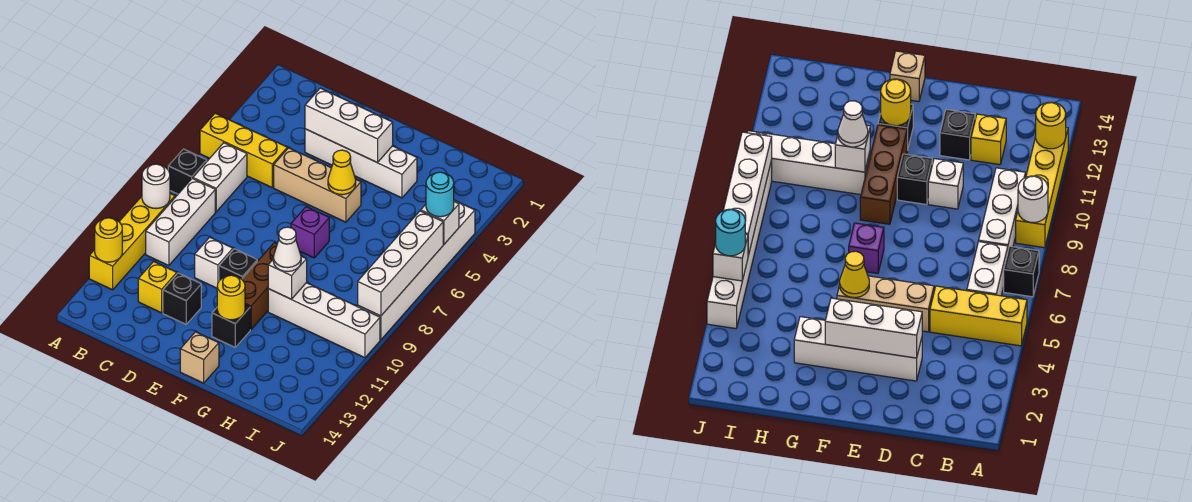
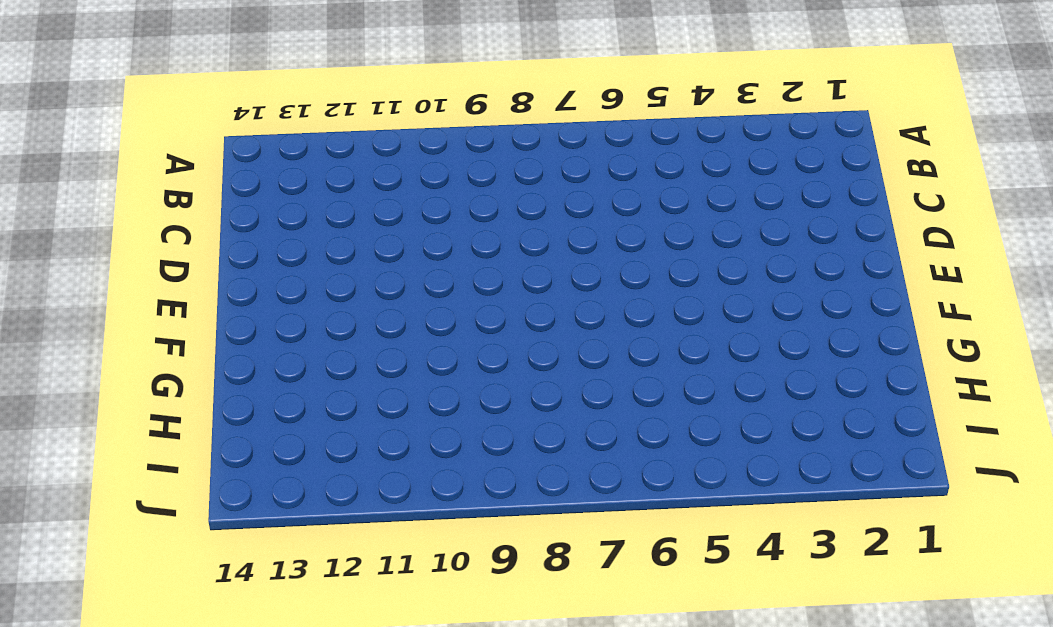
none -> yellow 1x3 brick [200,113,287,187]
none -> black 1x1 brick [168,149,207,194]
none -> yellow 1x4 brick [89,193,175,290]

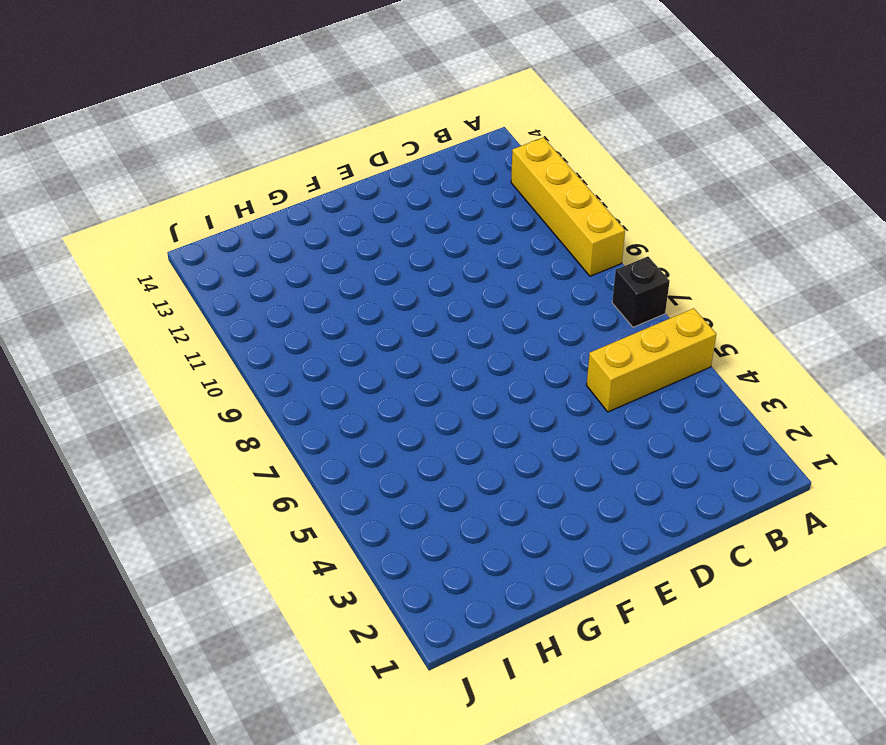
none -> white 1x2 brick [193,143,247,212]
none -> white 1x3 brick [146,178,215,266]
none -> yellow 1x1 brick [138,262,177,313]

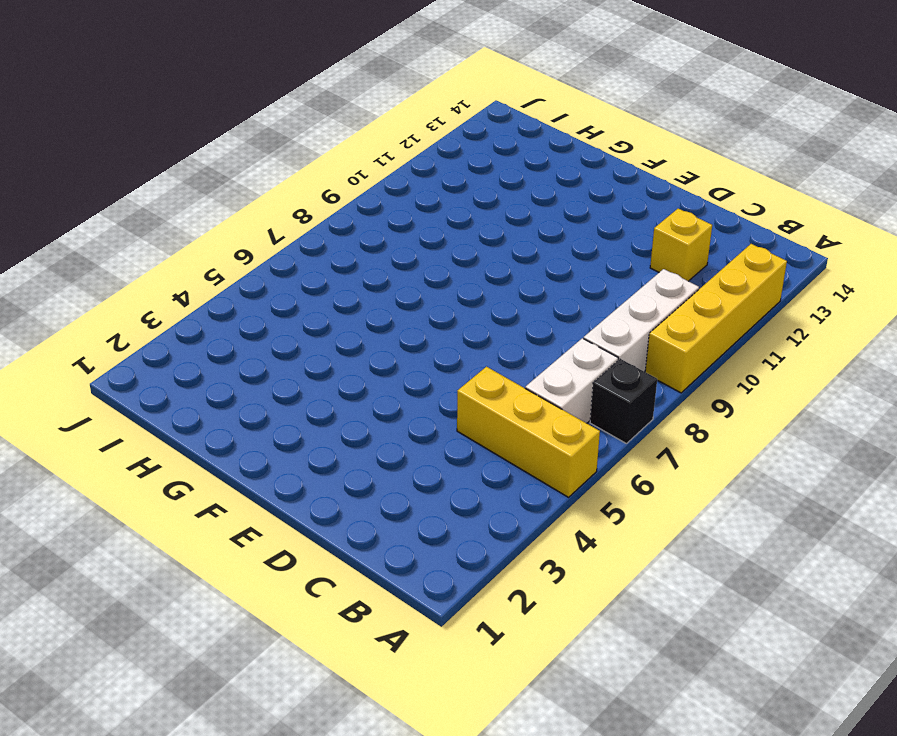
none -> white 1x4 brick [305,129,417,198]
none -> tan 1x3 brick [274,148,361,222]
none -> white 1x1 brick [195,237,233,288]

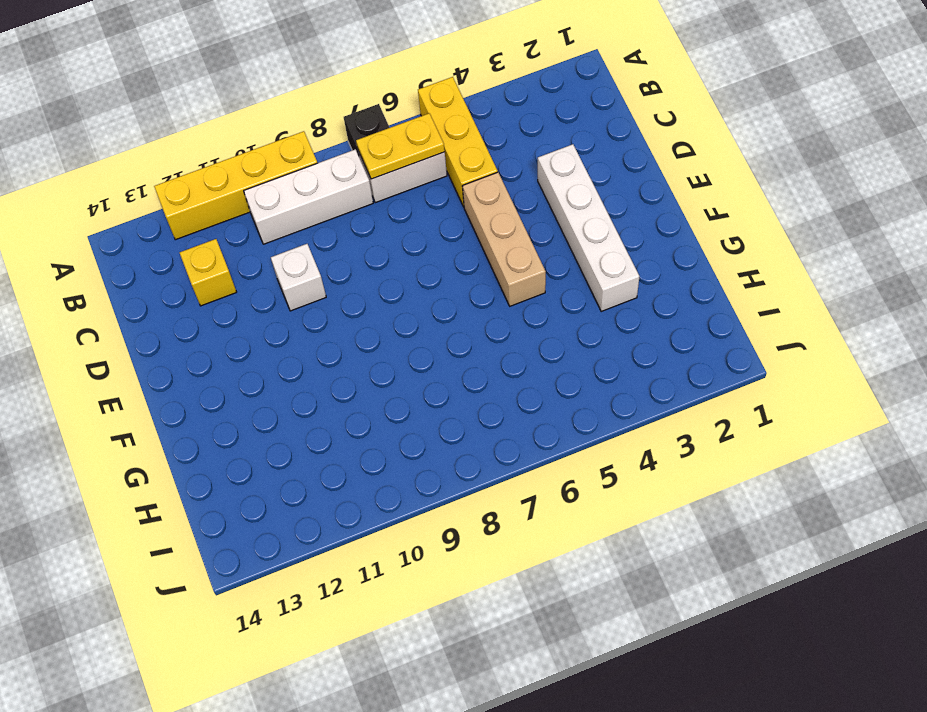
yellow 1x2 plate [356,113,445,179] -> none
none -> black 1x1 brick [163,273,201,324]
none -> black 1x1 brick [219,249,257,281]
none -> purple 1x1 brick [291,207,329,258]

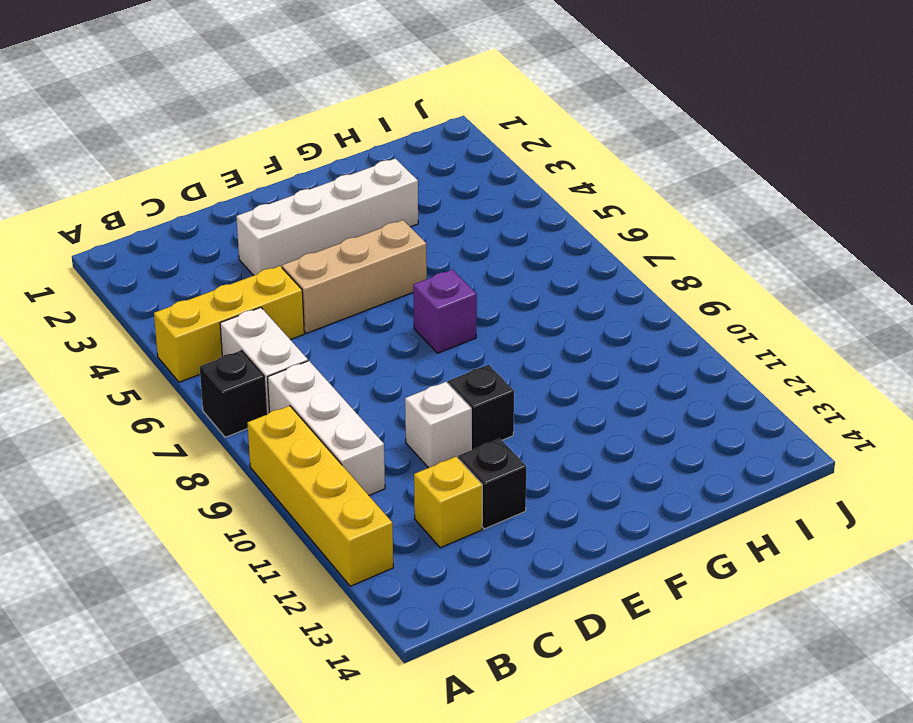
none -> brown 1x3 brick [242,242,277,329]
none -> black 1x1 brick [212,305,250,347]
none -> tan 1x1 brick [180,332,219,383]

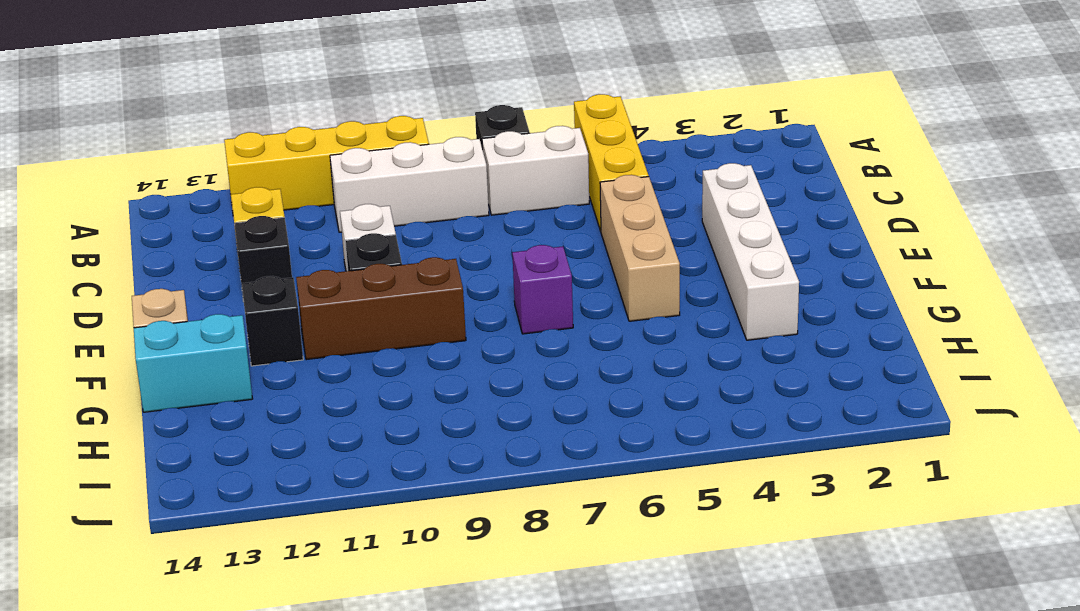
cyan 1x2 brick [134,314,252,412] -> none
none -> white 1x4 brick [268,283,380,358]
none -> white 1x6 brick [358,200,475,340]
none -> white 1x1 round brick [142,164,170,209]

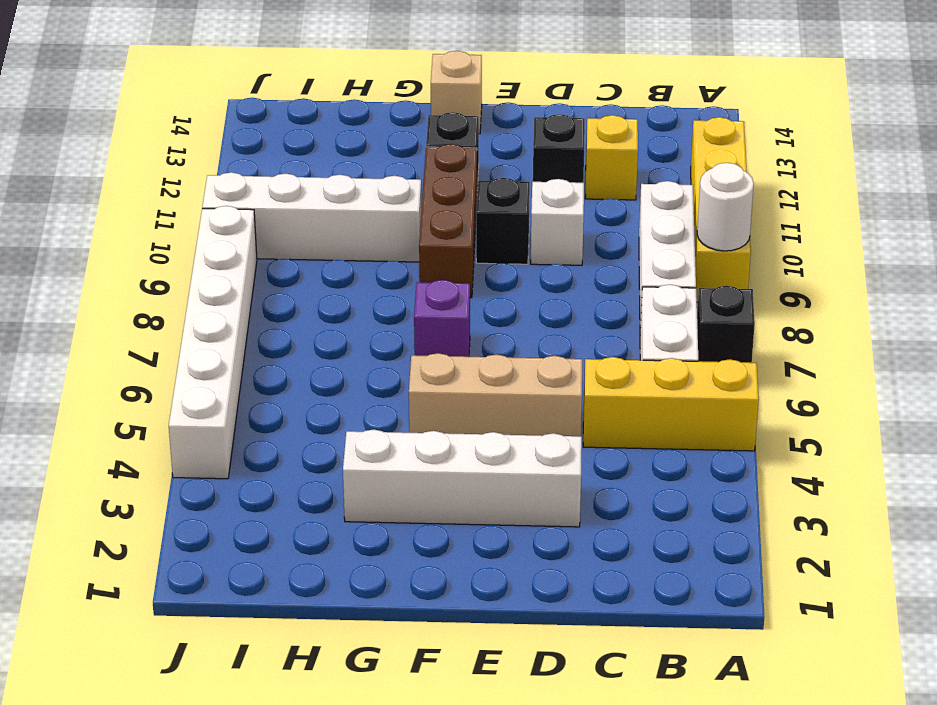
none -> yellow 1x1 round brick [95,218,122,262]
none -> white 1x3 brick [305,88,393,163]
none -> yellow 1x1 cone [328,150,356,195]

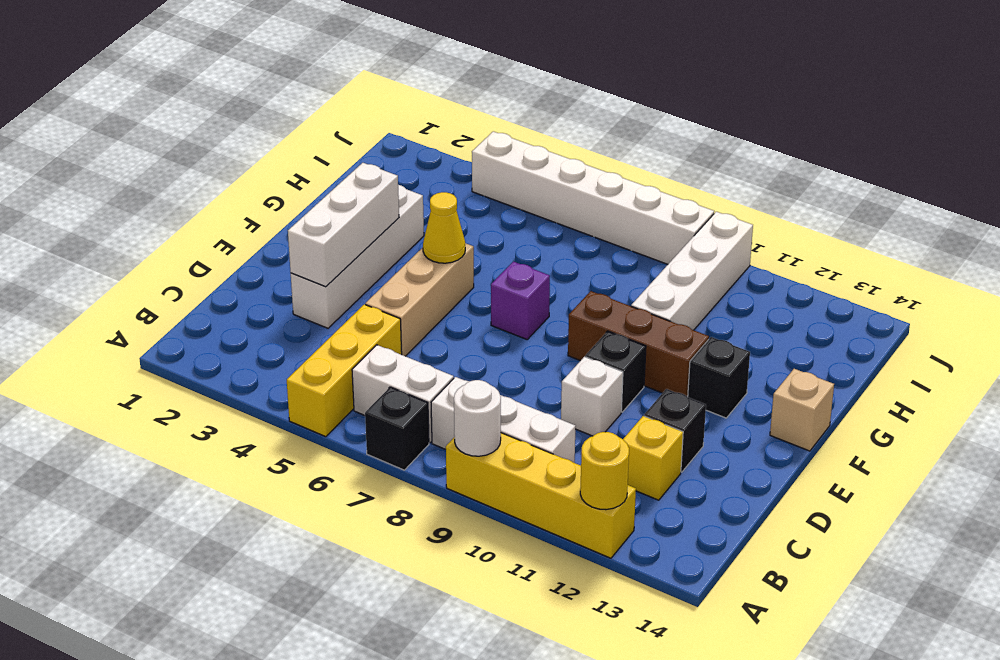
none -> yellow 1x1 round brick [217,275,245,320]
none -> white 1x1 brick [268,256,307,299]
none -> white 1x1 brick [421,202,459,244]

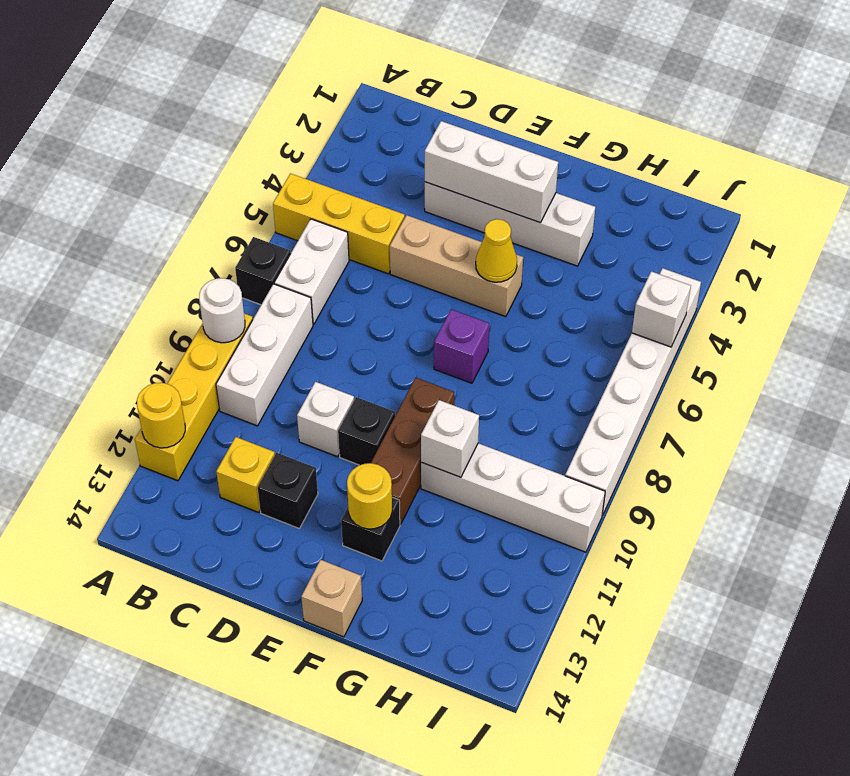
none -> white 1x4 brick [358,211,443,316]
none -> white 1x1 cone [273,227,301,272]
none -> cyan 1x1 round brick [426,172,454,217]

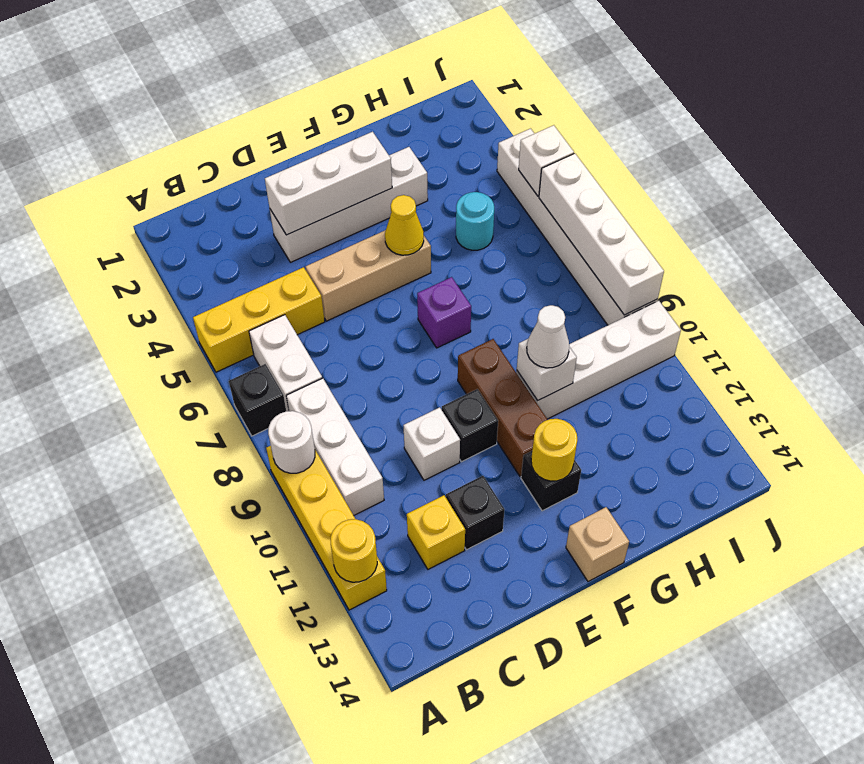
cyan 1x1 round brick [456,192,494,250] -> cyan 1x1 round brick moved to [426,172,454,217]

